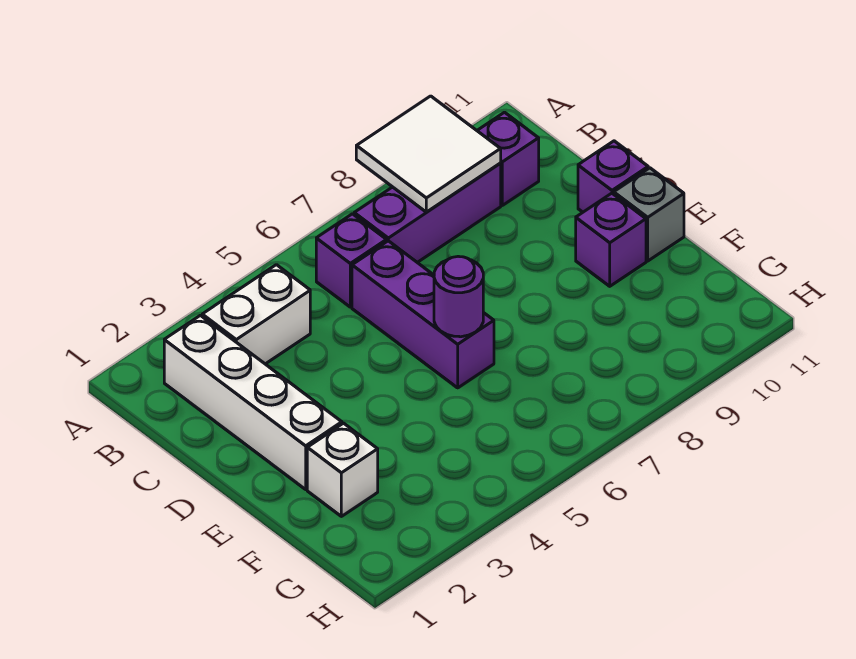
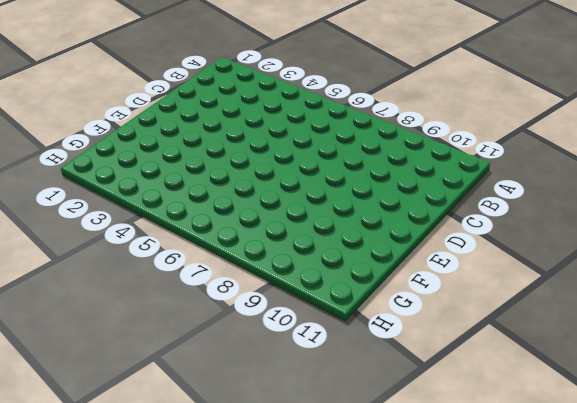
none -> white 1x4 brick [164,315,342,489]
none -> white 1x2 brick [202,265,310,364]
none -> purple 1x1 brick [316,214,387,307]

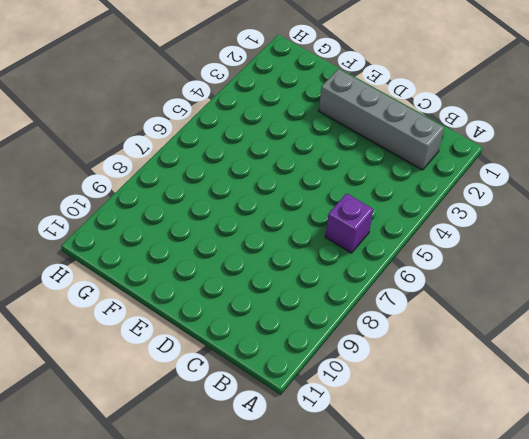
grey 1x4 brick [319,69,444,170] -> white 1x4 brick [164,315,342,489]
none -> white 1x2 brick [202,265,310,364]
none -> purple 1x3 brick [354,164,501,262]
none -> purple 1x1 brick [477,112,539,205]

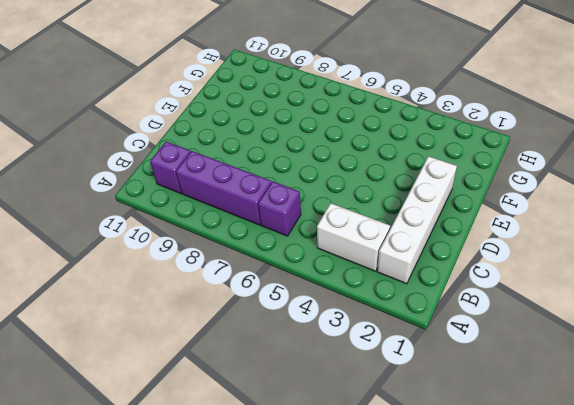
none -> purple 1x3 brick [352,241,494,388]
none -> purple 1x1 brick [578,141,648,212]
none -> purple 1x1 brick [576,193,646,286]

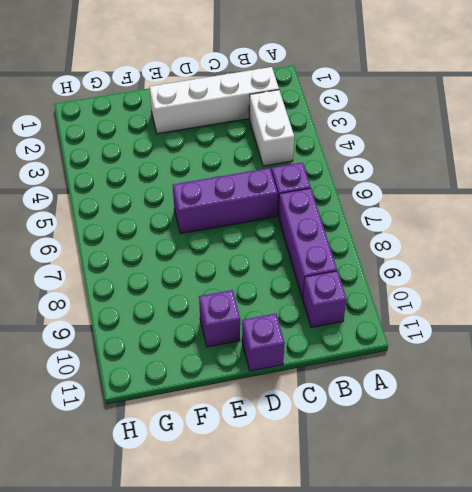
none -> grey 1x1 brick [614,168,684,261]
none -> white 1x1 brick [307,423,378,516]
none -> white 2x2 tile [356,96,501,212]

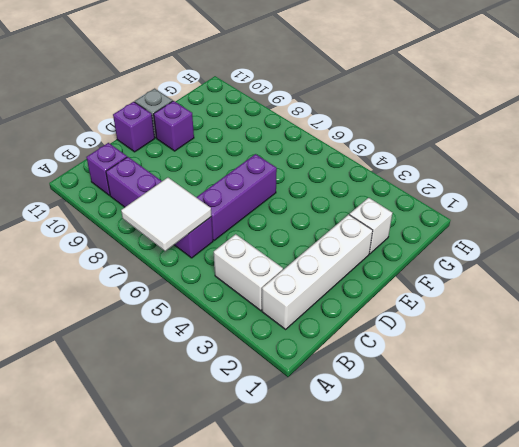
white 2x2 tile [121,178,211,251] -> white 2x2 tile moved to [356,96,501,212]
none -> purple 1x1 round brick [434,256,483,337]

